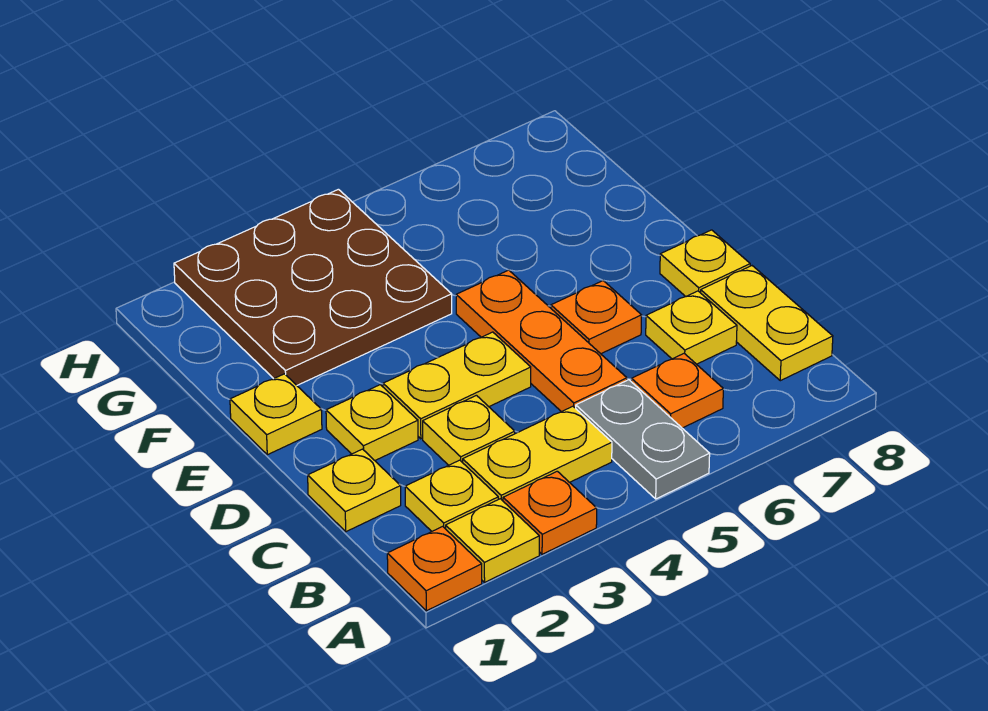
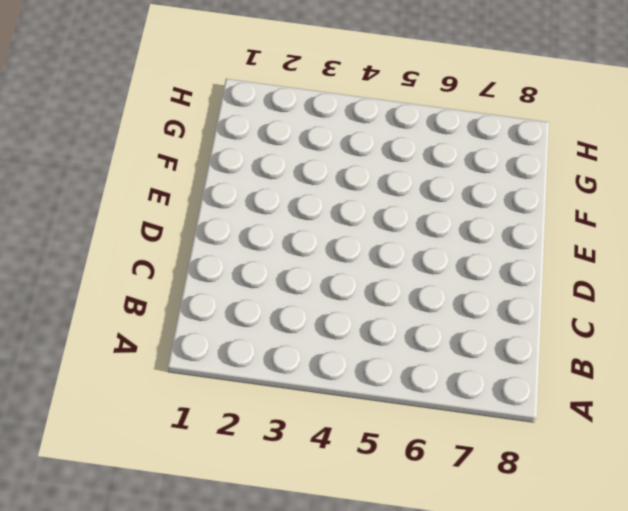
none -> orange 1x1 plate [387,526,482,611]
none -> yellow 1x1 plate [446,499,539,582]
none -> orange 1x1 plate [503,471,597,554]

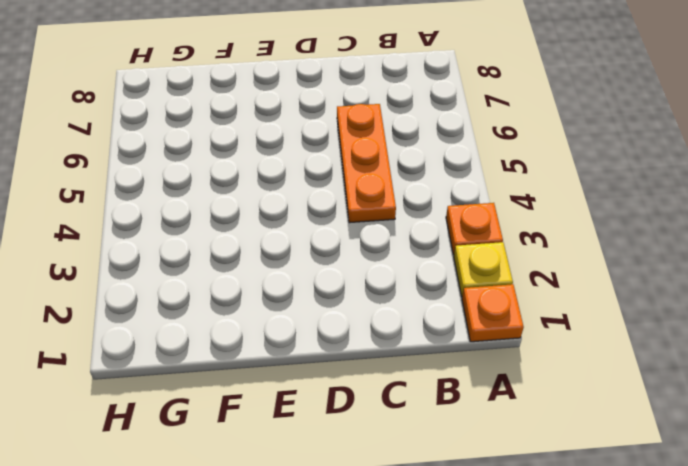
orange 1x3 plate [337,104,396,223] -> orange 1x3 plate turned to [456,270,627,412]
none -> grey 1x2 plate [576,380,710,499]
none -> yellow 1x1 plate [405,460,498,531]
none -> yellow 1x2 plate [463,406,612,501]

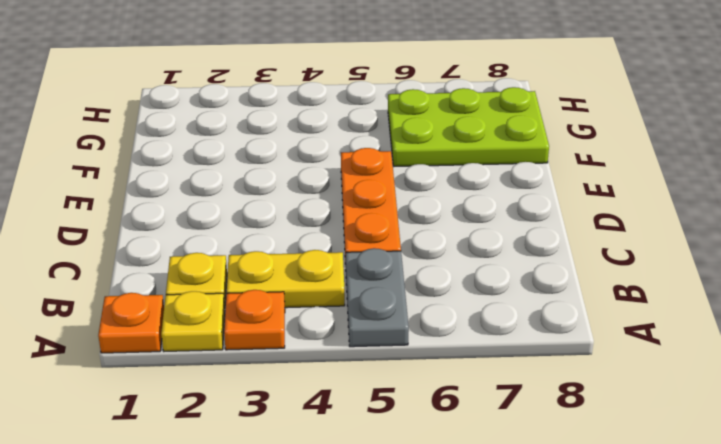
lime 2x3 plate [388,87,549,166] -> none
none -> orange 1x1 plate [631,353,723,428]
none -> yellow 1x2 plate [701,266,833,381]
none -> yellow 1x1 plate [308,449,401,532]

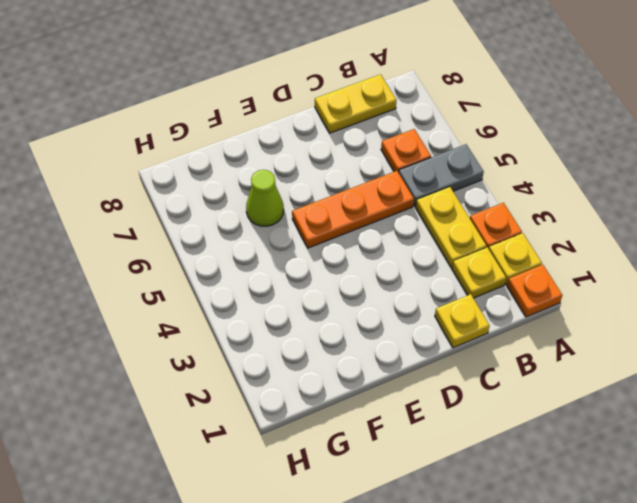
lime 1x1 cone [246,170,284,226] -> none
none -> yellow 1x1 plate [423,395,515,465]
none -> yellow 1x1 plate [646,291,737,364]
none -> yellow 1x1 plate [326,385,418,460]

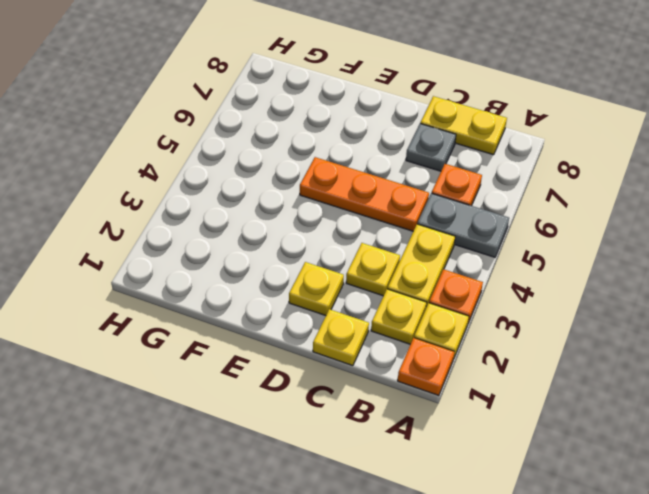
grey 1x1 plate [406,124,456,171] -> yellow 1x1 plate [646,291,737,364]
none -> yellow 1x2 plate [383,332,531,439]
none -> orange 1x1 plate [551,281,642,354]
none -> yellow 1x1 plate [660,230,750,297]

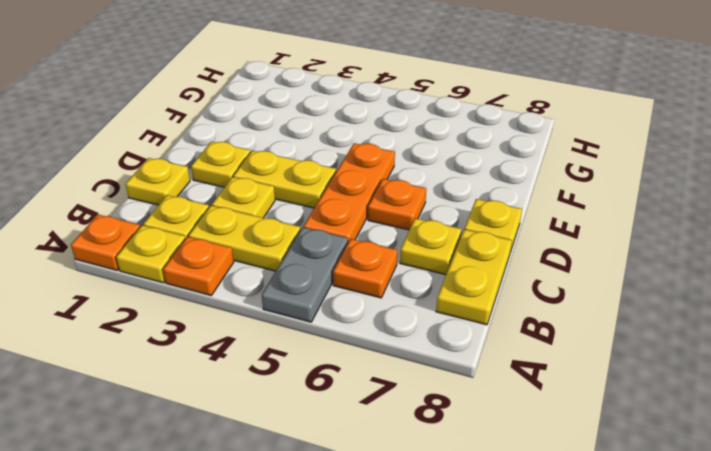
none -> yellow 1x1 plate [230,374,322,455]
none -> brown 3x3 plate [174,189,452,385]

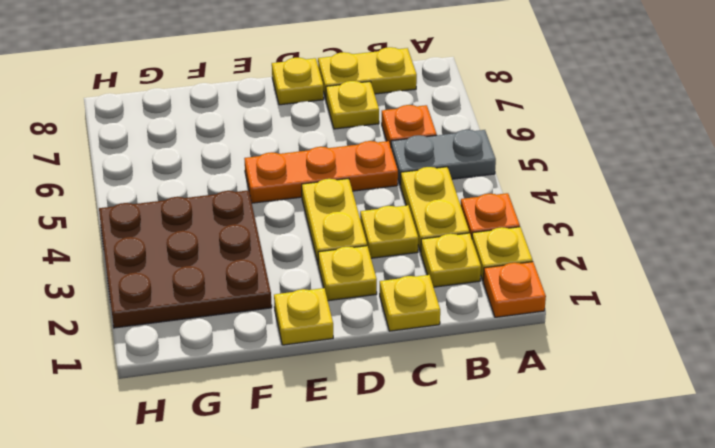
none -> orange 1x1 plate [551,281,642,354]

